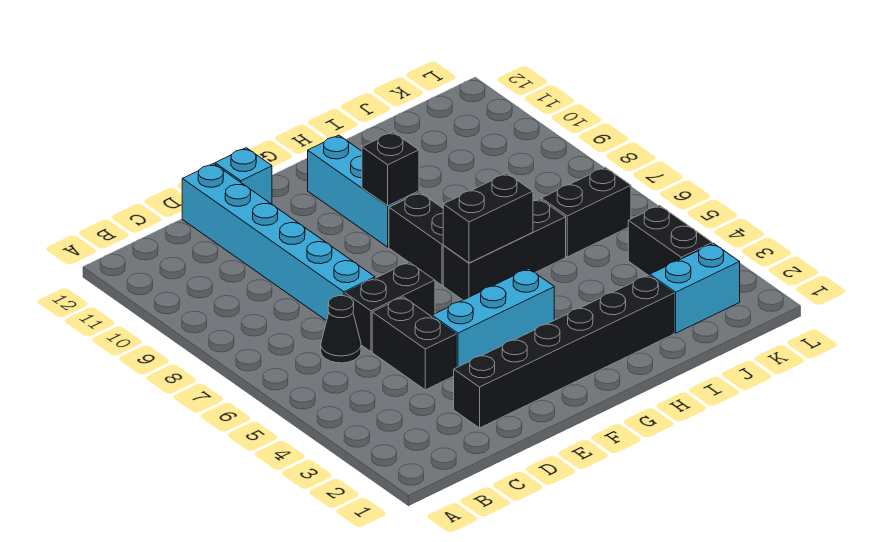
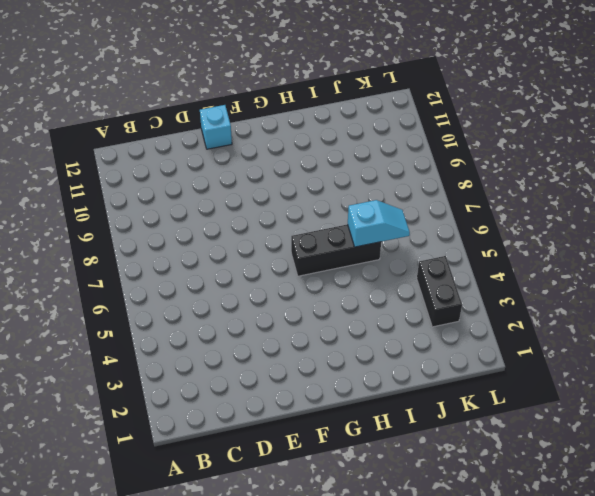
cyan 1x2 slope [348,200,410,247] -> none
none -> black 1x1 cone [321,296,361,363]
none -> black 1x6 brick [454,275,674,428]
none -> black 1x2 brick [372,297,456,390]

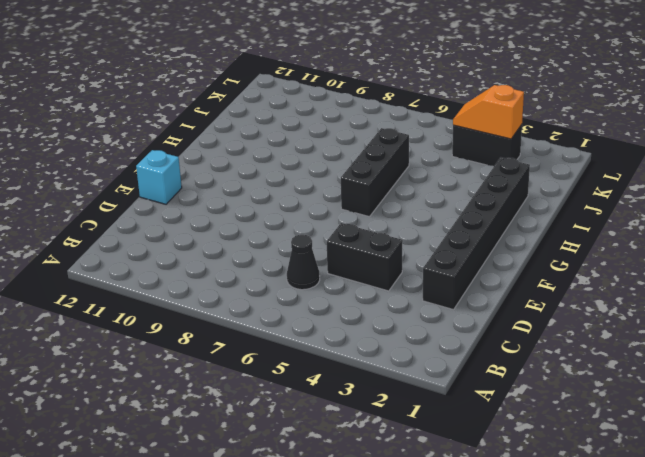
orange 1x2 slope [453,85,524,139] -> none
none -> black 1x2 brick [345,262,435,352]
none -> cyan 1x6 brick [182,164,375,321]
none -> cyan 1x3 brick [432,269,554,368]

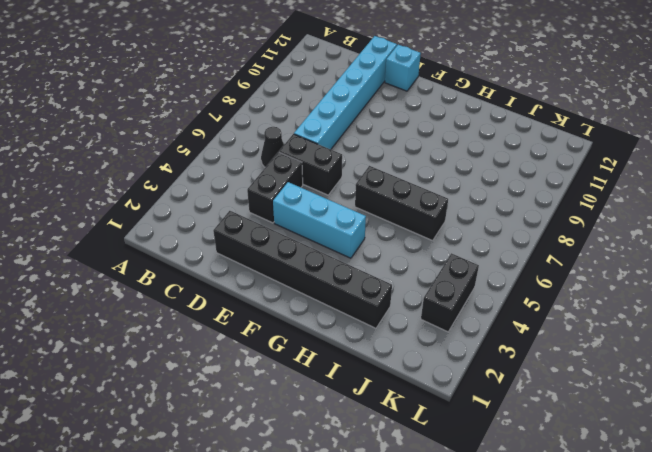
none -> black 1x2 brick [389,192,444,285]
none -> cyan 1x3 brick [308,135,419,247]
none -> cyan 1x2 brick [650,243,740,333]

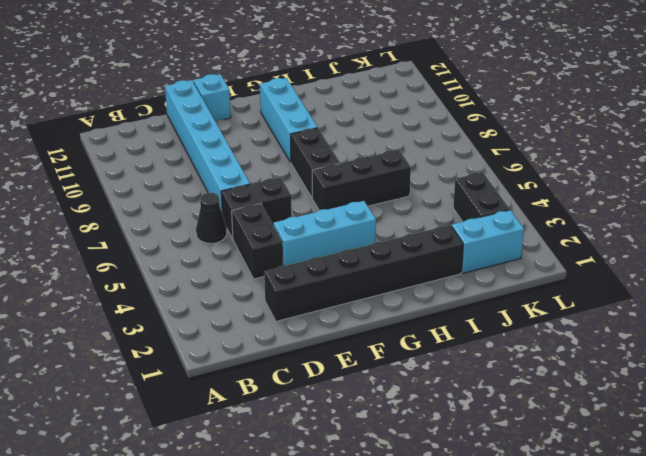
none -> black 1x2 brick [541,167,631,257]
none -> black 1x2 brick [443,173,533,263]
none -> black 1x1 brick [362,132,419,206]

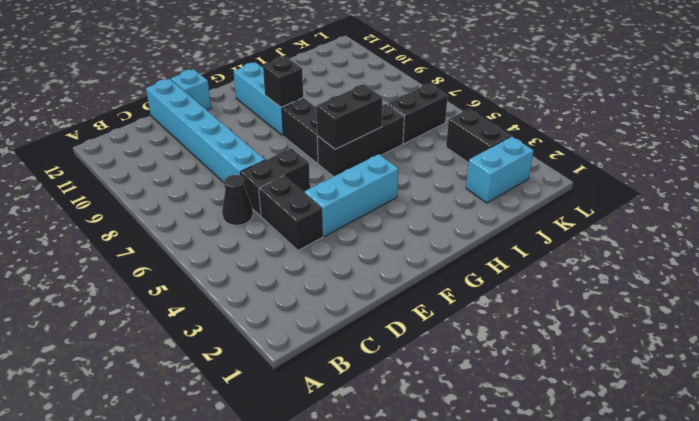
none -> black 1x6 brick [454,275,674,428]

